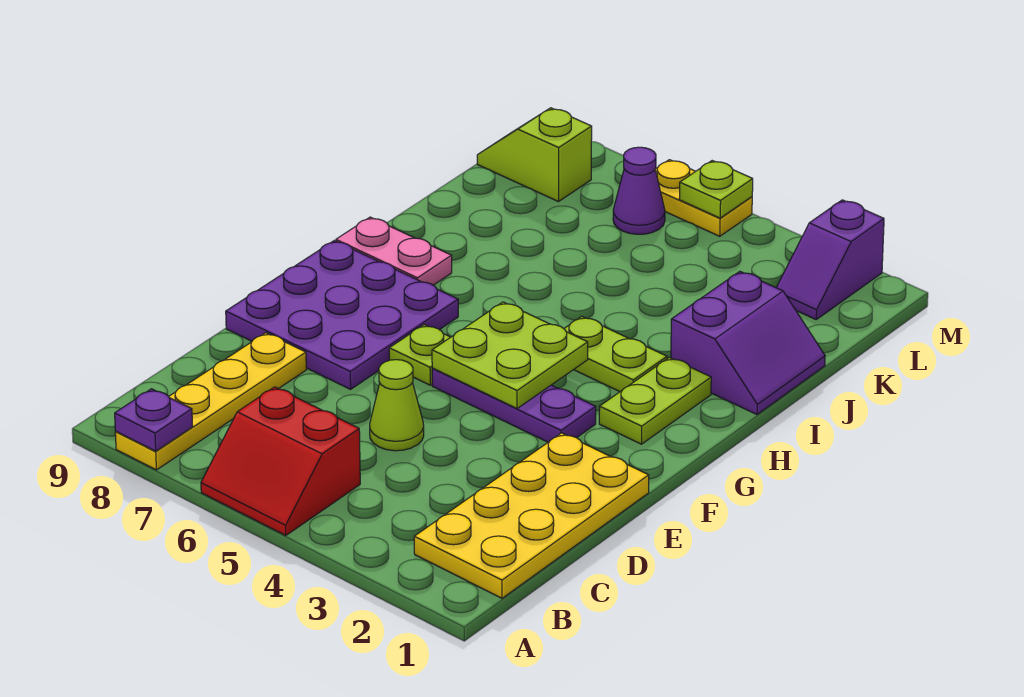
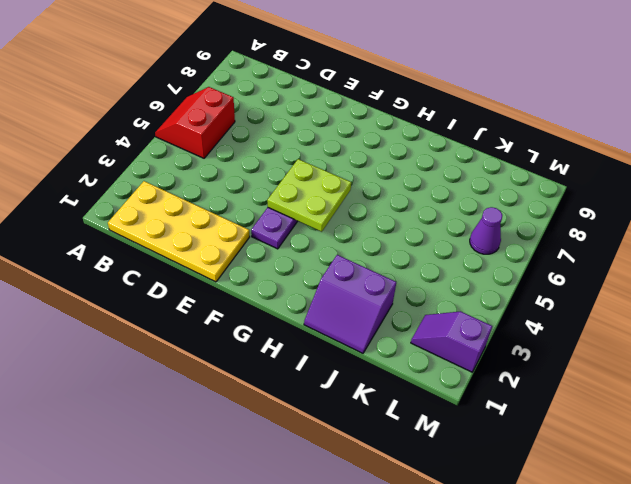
none -> yellow 1x4 plate [115,333,306,470]
none -> lime 1x1 cone [370,360,424,451]
none -> purple 3x3 plate [226,241,458,389]

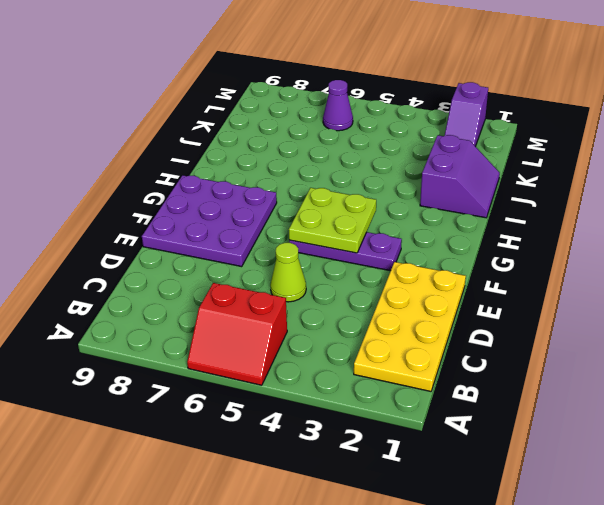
none -> yellow 1x4 plate [115,333,306,470]
none -> lime 1x1 plate [389,325,450,385]
none -> lime 1x2 plate [599,357,711,444]

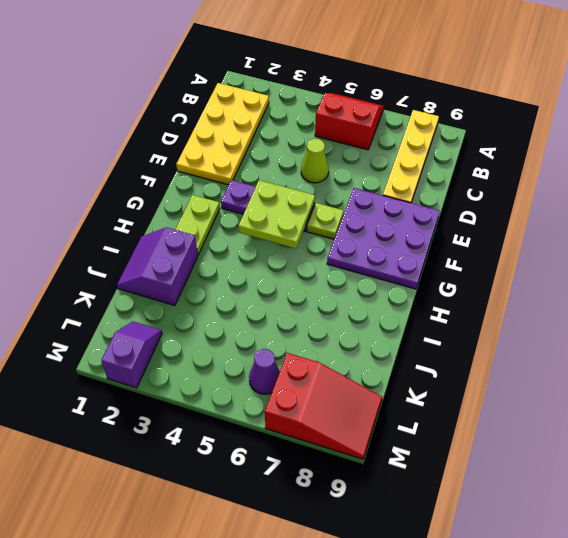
red 2x3 slope [265,353,382,459] -> lime 1x2 slope [477,108,592,202]
none -> lime 1x2 plate [564,317,667,392]
none -> pink 1x2 plate [336,217,452,285]
none -> yellow 1x2 plate [655,160,752,236]

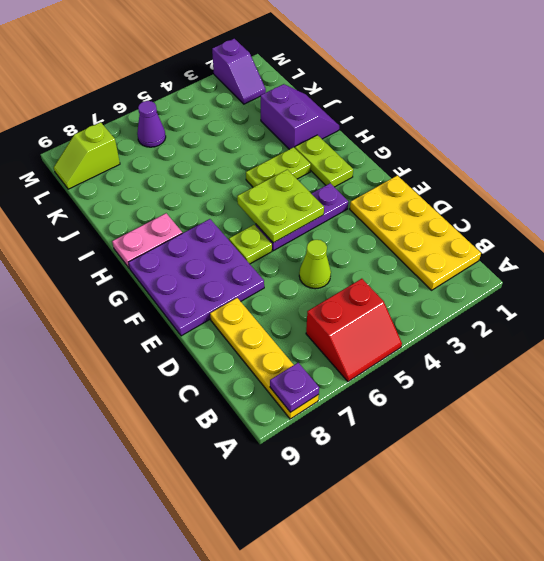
none -> yellow 1x2 plate [655,160,752,236]
none -> lime 1x1 plate [679,161,753,218]

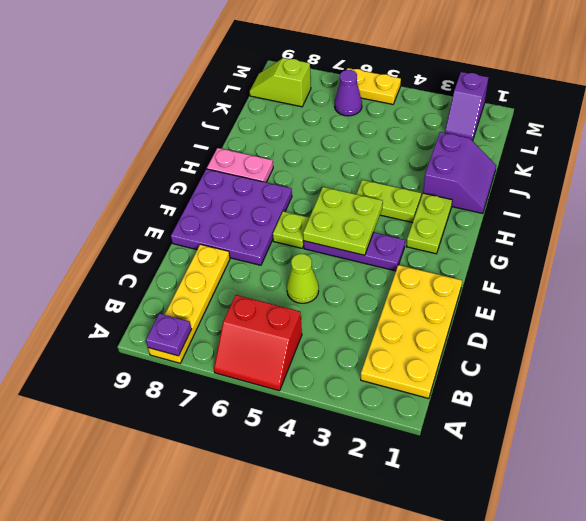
none -> lime 1x1 plate [679,161,753,218]

